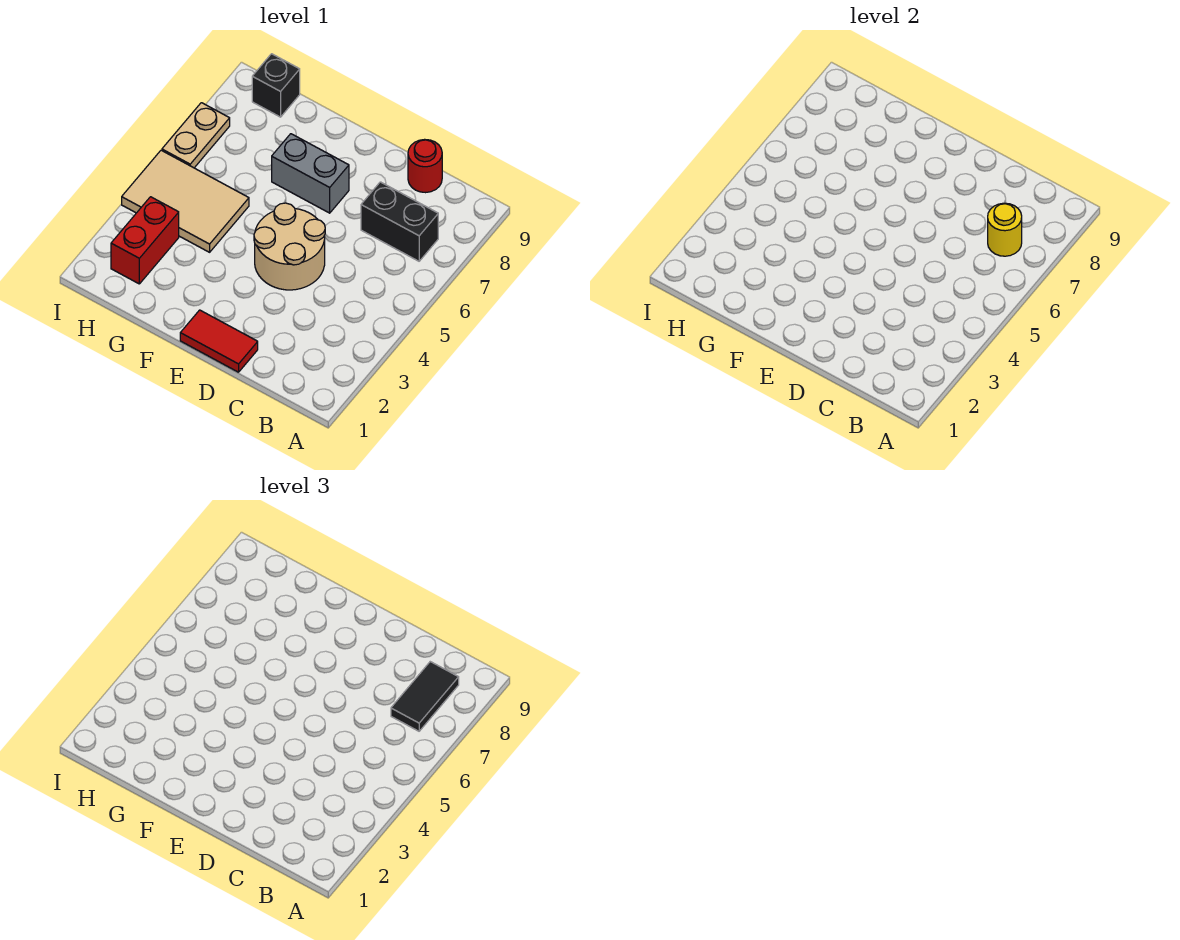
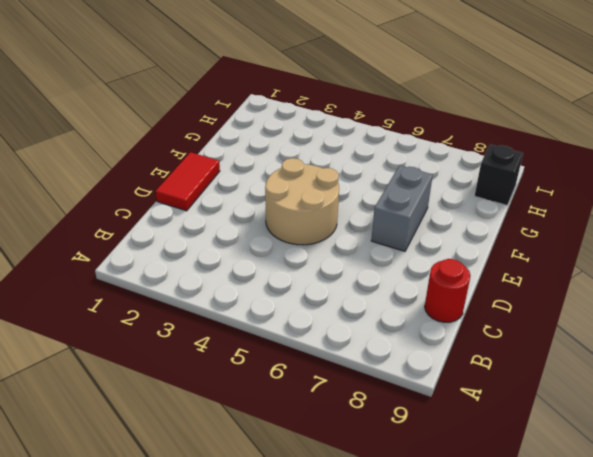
none -> black 1x2 brick [361,182,438,261]
none -> tan 2x3 tile [122,150,249,252]

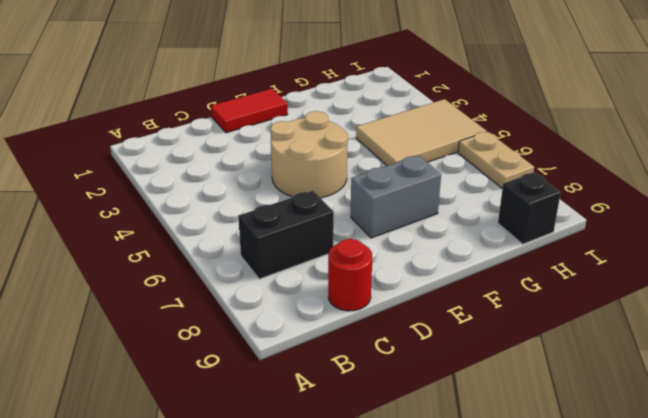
none -> red 1x2 brick [111,197,179,284]
none -> yellow 1x1 round brick [988,203,1022,256]

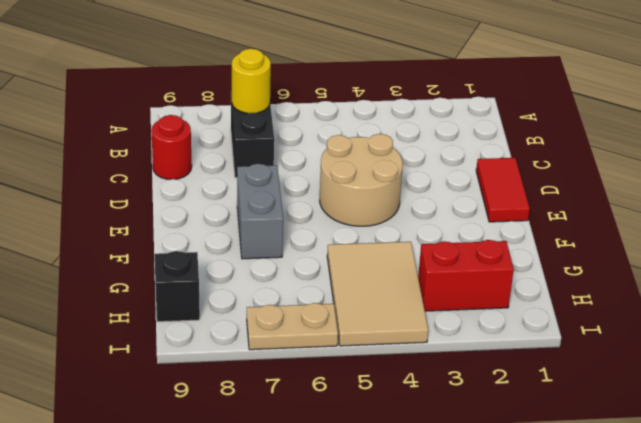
none -> black 1x2 tile [391,662,459,731]

